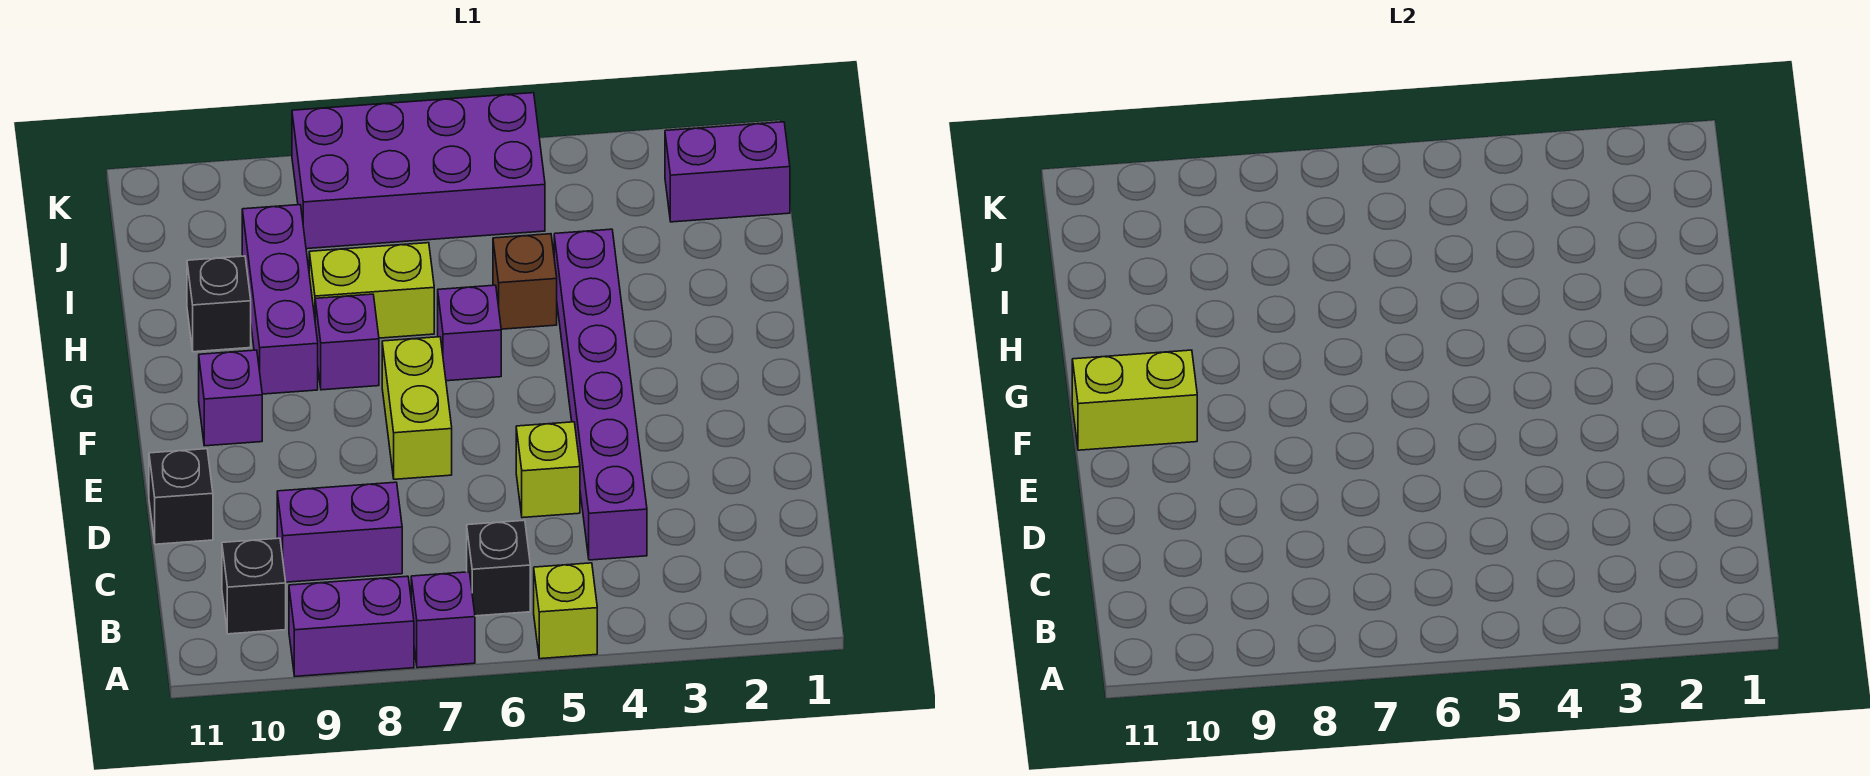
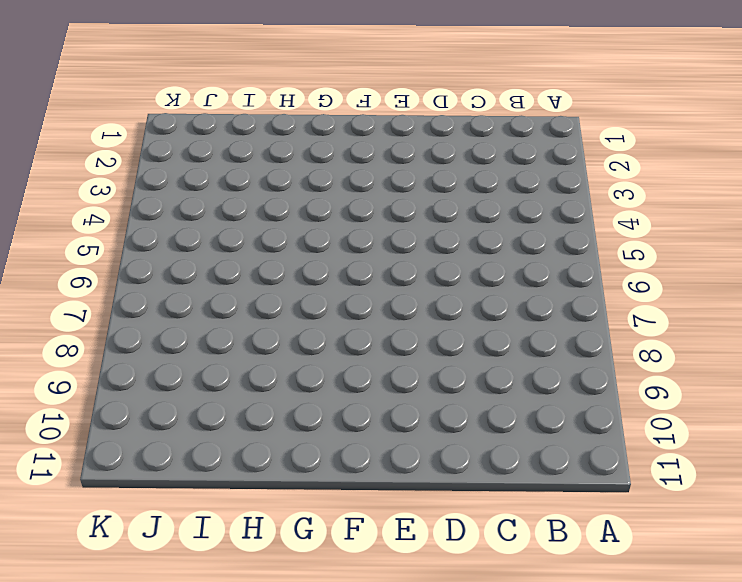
none -> lime 1x1 brick [534,563,597,659]
none -> purple 1x1 brick [411,572,475,668]
none -> purple 1x2 brick [289,576,414,676]

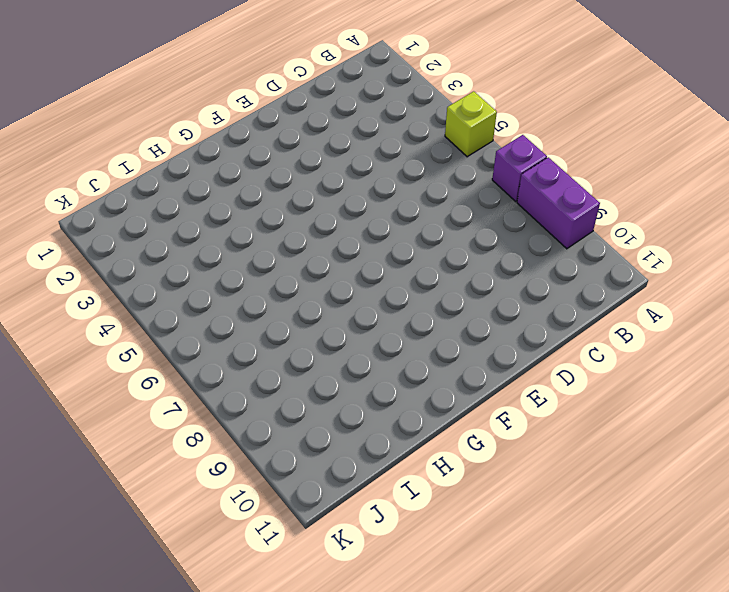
none -> black 1x1 brick [467,520,530,616]
none -> black 1x1 brick [222,538,286,634]
none -> purple 1x6 brick [554,229,647,560]

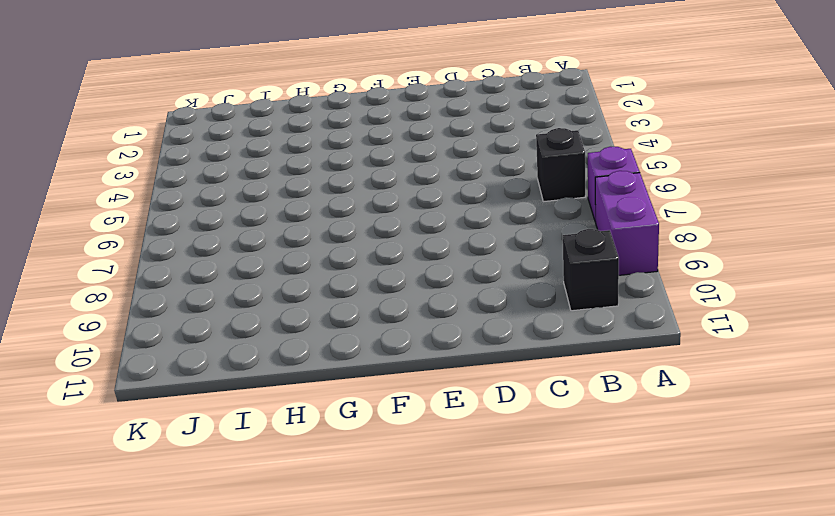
none -> lime 1x1 brick [534,563,597,659]
none -> purple 1x6 brick [554,229,647,560]
none -> purple 1x2 brick [277,482,402,582]

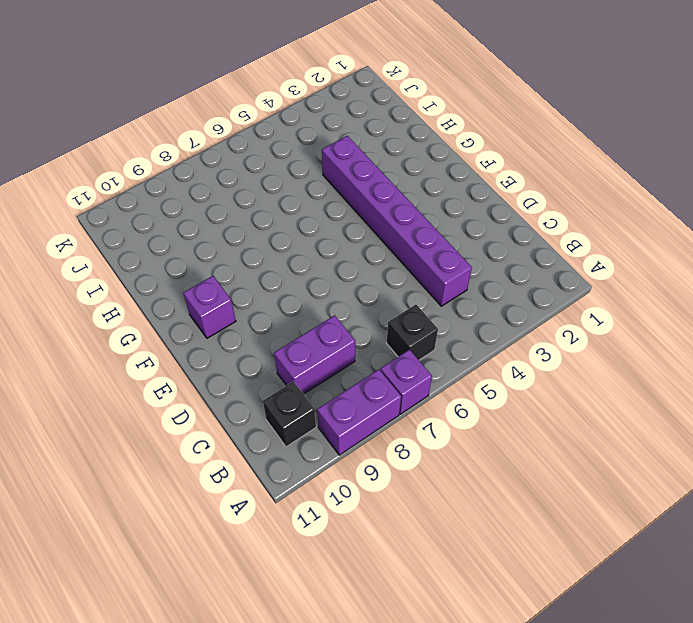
none -> lime 1x1 brick [534,563,597,659]
none -> lime 1x1 brick [516,422,580,518]
none -> black 1x1 brick [149,449,213,544]

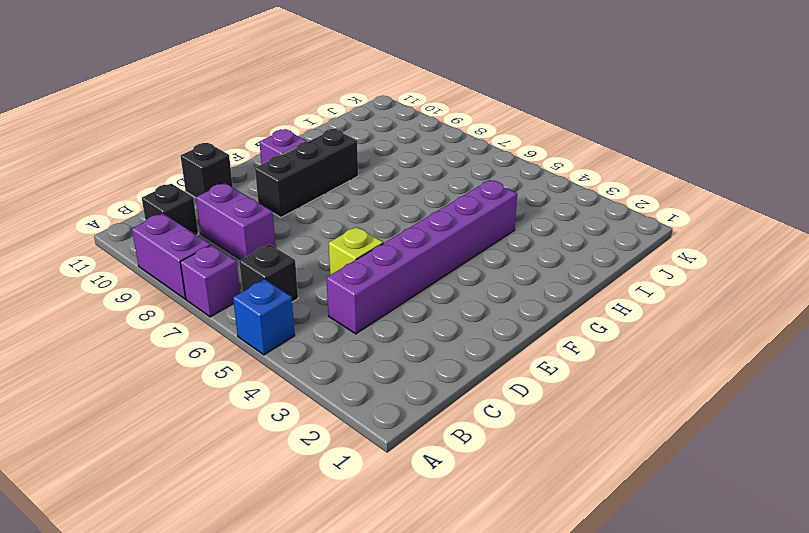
blue 1x1 brick [233,279,295,355] -> lime 1x1 brick [534,563,597,659]
black 1x3 brick [255,129,358,217] -> purple 1x3 brick [242,205,318,394]
none -> lime 1x2 brick [382,337,452,479]
none -> purple 1x1 brick [438,285,501,381]
none -> purple 1x1 brick [315,294,379,390]

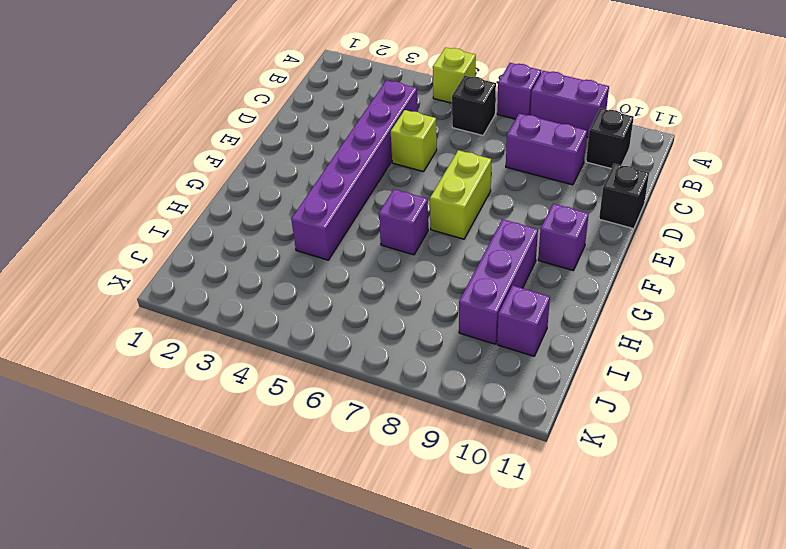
purple 1x1 brick [497,285,550,356] -> purple 1x1 brick moved to [315,294,379,390]
none -> brown 1x1 brick [493,234,557,329]
none -> lime 1x2 brick [309,243,434,338]
none -> black 1x1 brick [187,256,251,352]

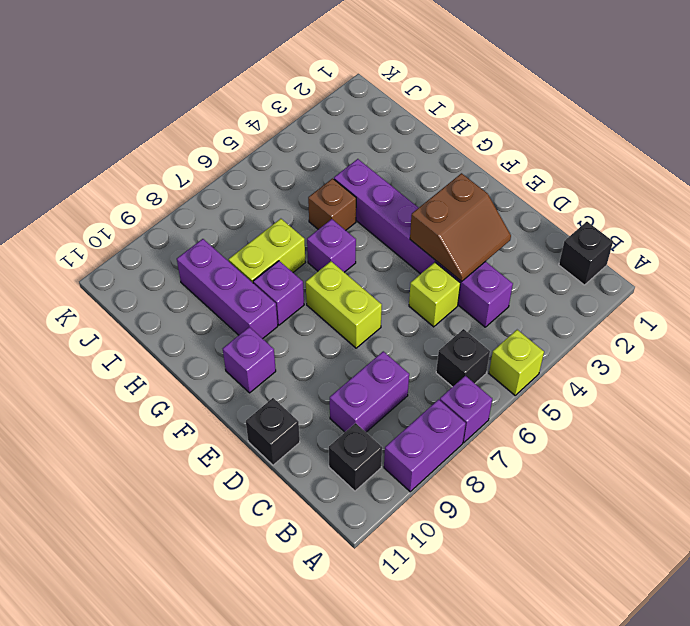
black 1x1 brick [559,222,613,285] -> black 1x1 brick moved to [187,256,251,352]
brown 2x2 slope [410,173,511,282] -> none
none -> purple 1x2 brick [665,122,790,222]
none -> purple 2x4 brick [292,93,545,249]
none -> lime 1x2 brick [1072,350,1197,450]

